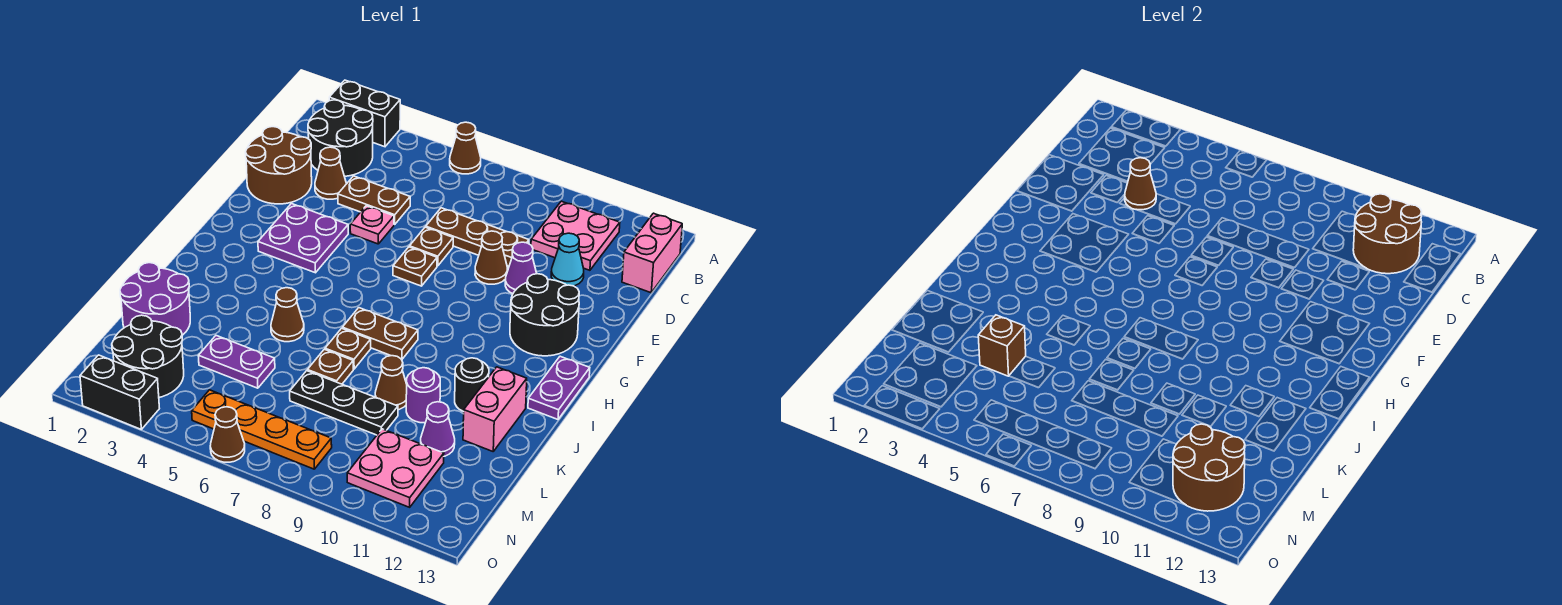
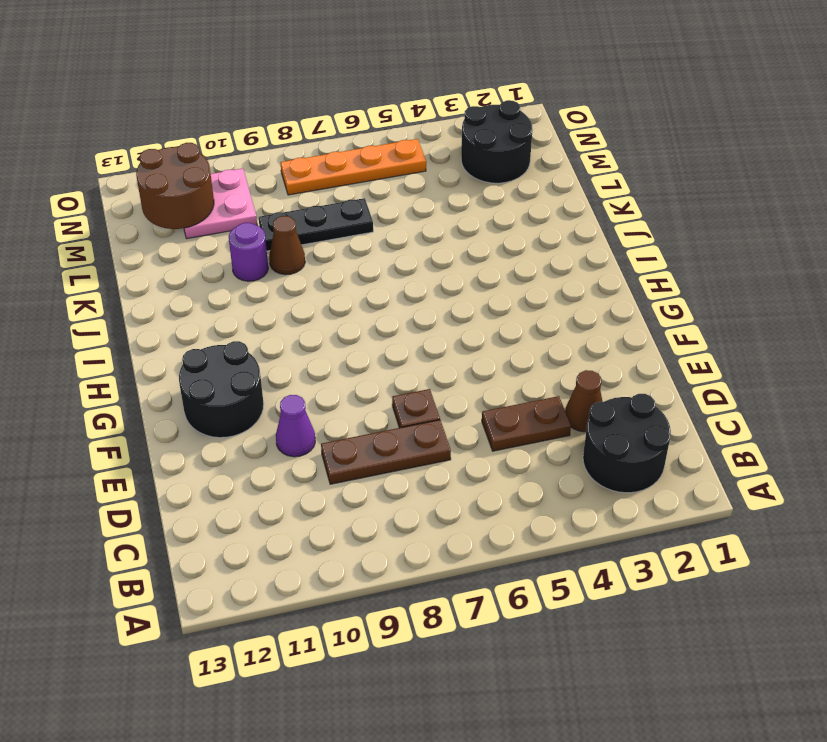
none -> black 1x2 brick [329,80,400,147]
none -> brown 1x1 cone [450,122,481,174]
none -> pink 2x2 plate [531,201,620,270]
none -> pink 1x2 brick [622,213,682,293]

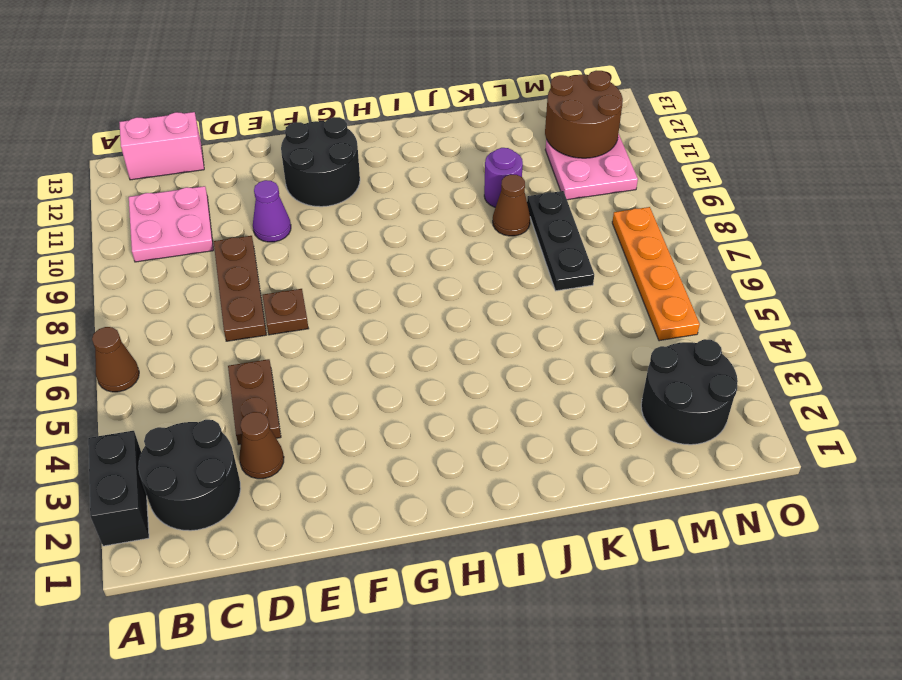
none -> brown 2x2 round brick [245,127,312,204]
none -> cyan 1x1 cone [551,233,584,286]
none -> pink 1x1 plate [350,206,394,244]
none -> brown 1x1 cone [475,231,507,284]

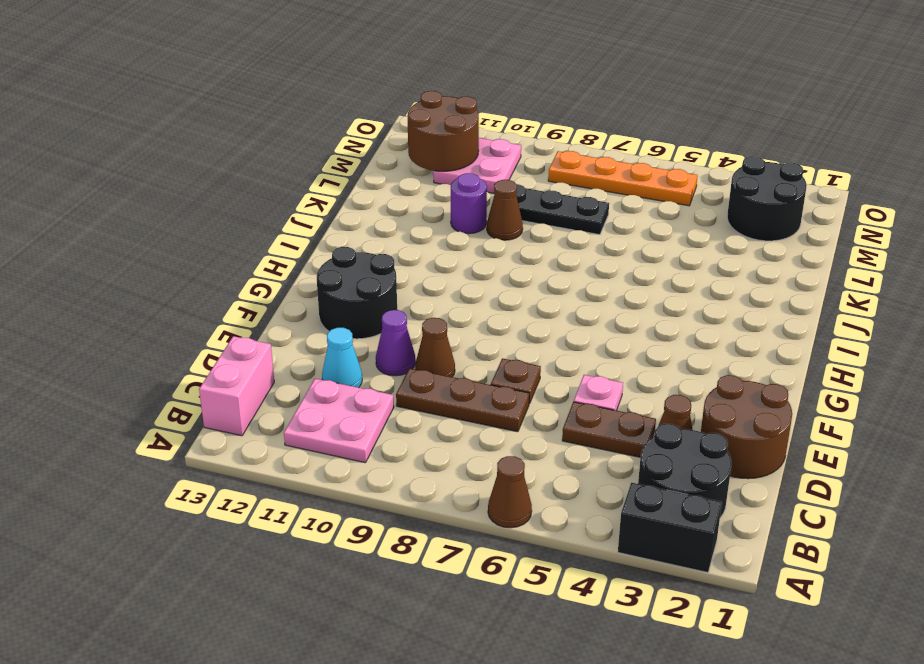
none -> purple 2x2 plate [258,204,348,273]
none -> brown 1x1 plate [393,247,437,286]
none -> purple 1x2 plate [528,356,590,419]
none -> brown 1x2 plate [342,308,418,360]

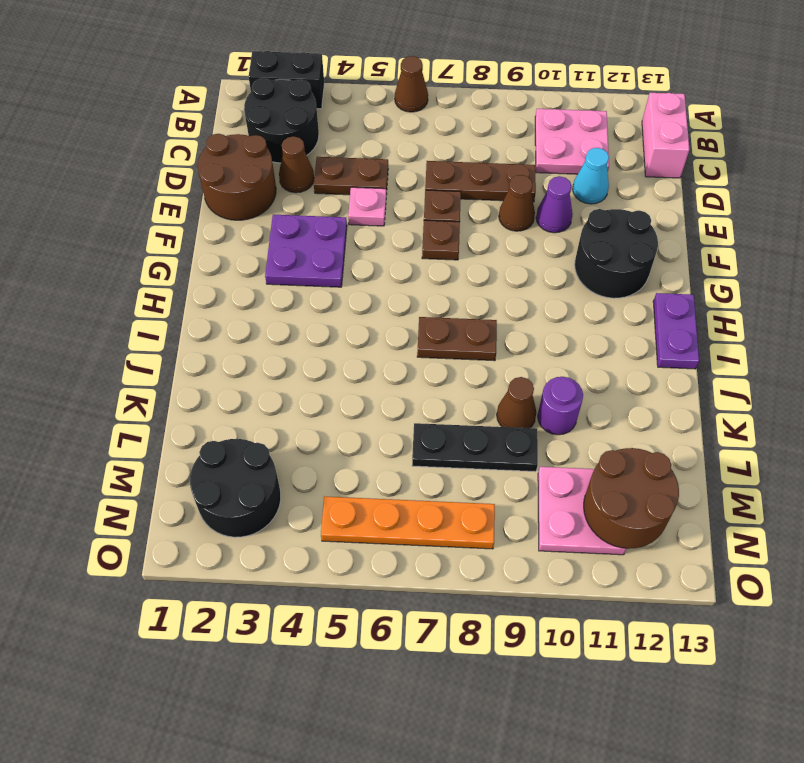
none -> brown 1x1 cone [271,288,304,342]
none -> brown 1x1 plate [325,328,371,369]
none -> black 1x1 round brick [455,358,489,412]
none -> pink 1x2 brick [463,367,527,451]

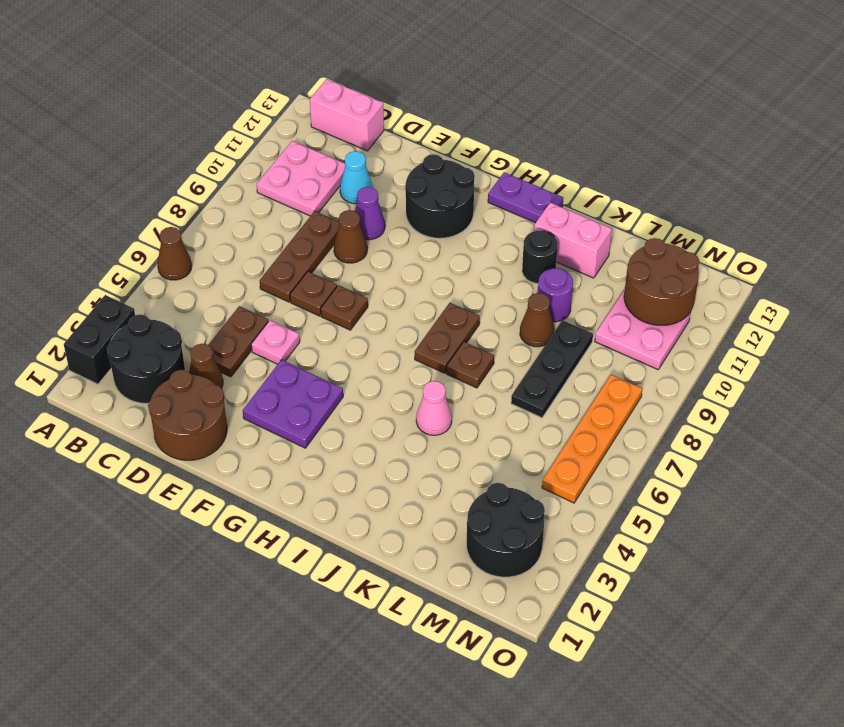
pink 1x1 cone [416,381,452,435] -> brown 1x1 cone [271,288,304,342]
none -> purple 2x2 round brick [120,263,190,335]
none -> brown 1x1 plate [307,349,353,384]
none -> purple 1x2 plate [199,336,275,388]
none -> purple 1x1 cone [421,402,455,456]

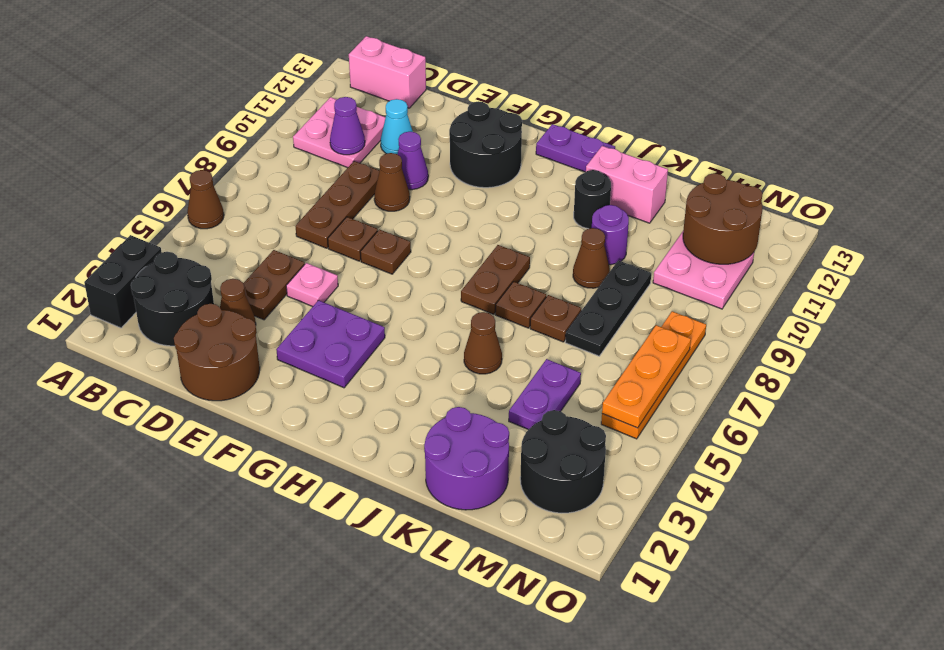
purple 1x1 cone [330,97,365,155] -> purple 1x1 cone moved to [421,402,455,456]
orange 1x3 plate [602,325,691,428] -> none
none -> black 1x2 brick [80,355,159,429]
none -> brown 1x1 cone [210,407,245,462]
none -> brown 2x2 round brick [1353,194,1422,274]
none -> brown 1x1 cone [1125,158,1156,210]

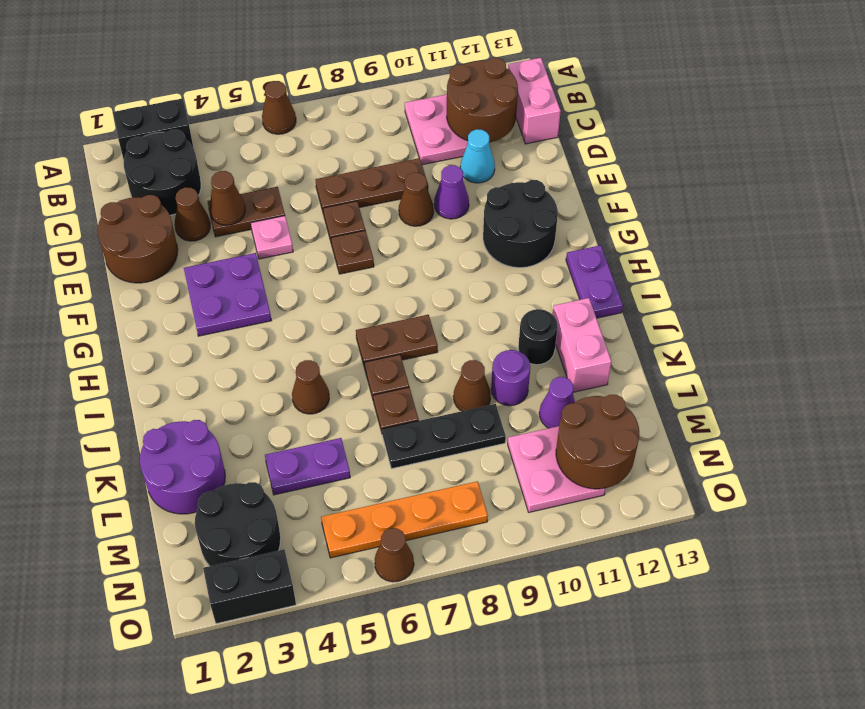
none -> brown 1x1 brick [978,315,1026,376]

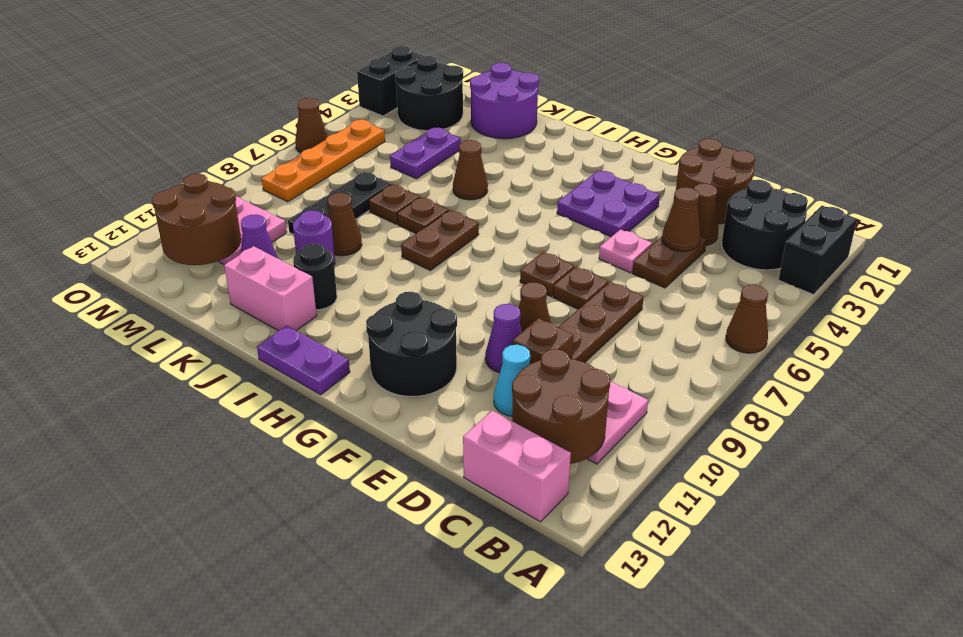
brown 1x1 brick [513,318,574,364] -> brown 1x1 brick moved to [978,315,1026,376]

